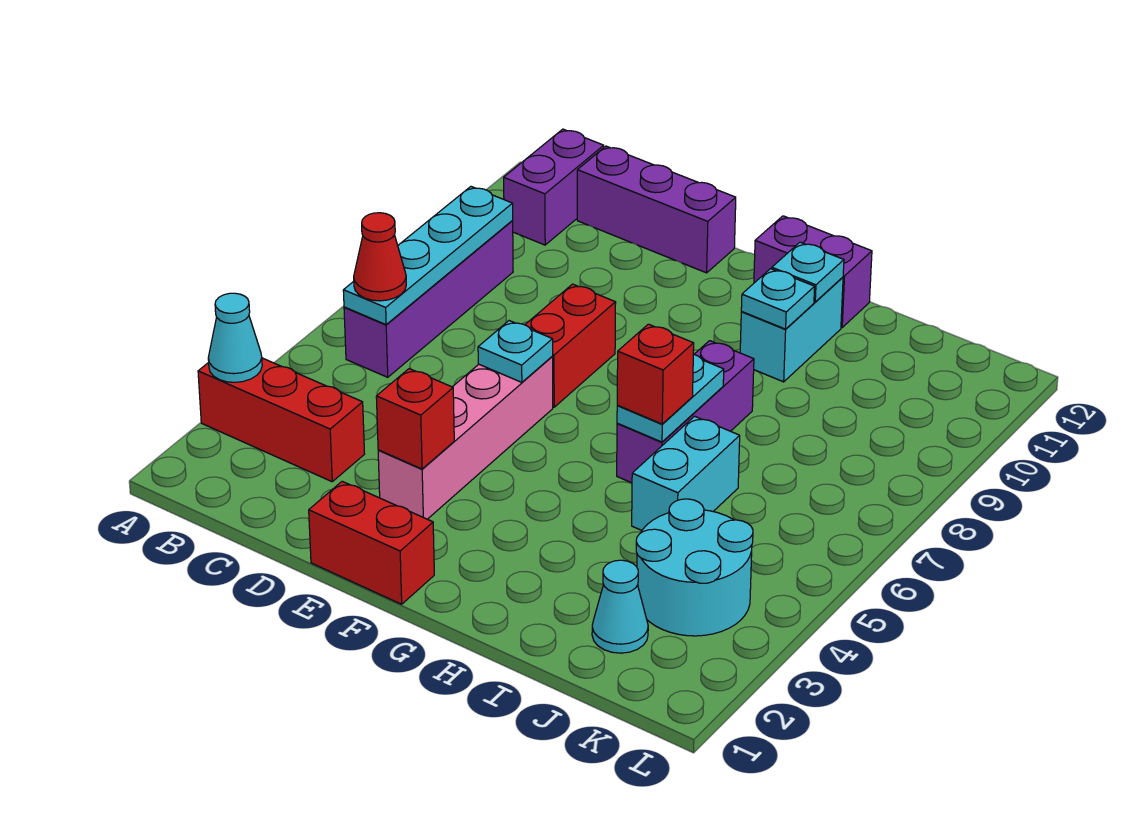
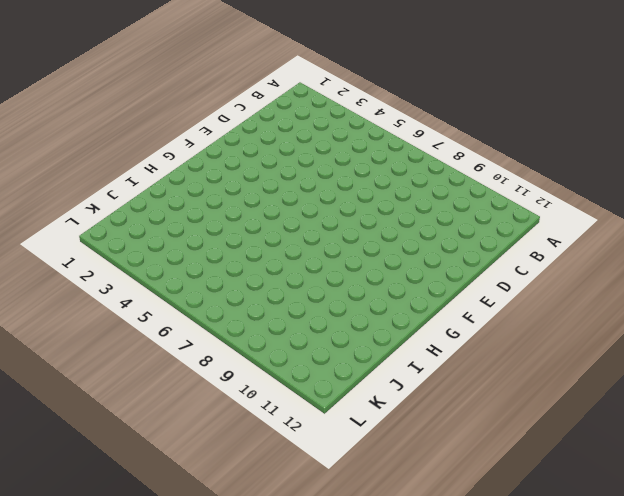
none -> red 1x3 brick [198,358,364,482]
none -> purple 1x4 brick [344,221,513,377]
none -> purple 1x2 brick [504,129,604,245]

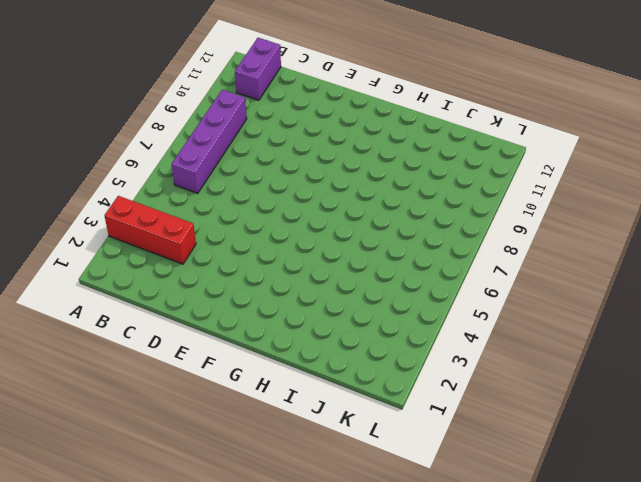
none -> purple 1x3 brick [577,146,736,273]
none -> red 1x2 brick [309,481,434,604]
none -> pink 1x4 brick [378,357,553,519]

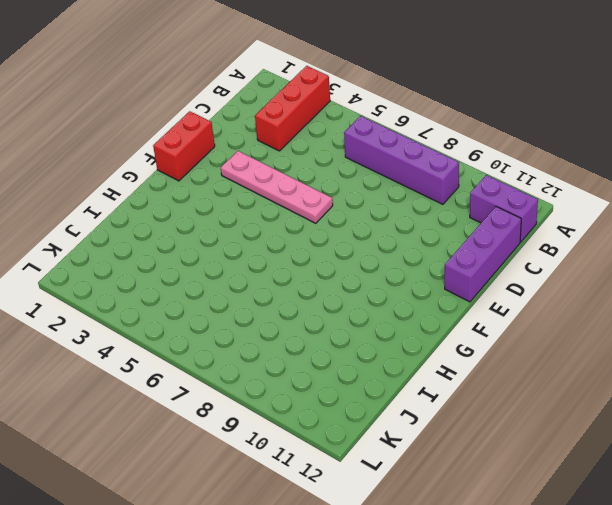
pink 1x4 plate [221,151,333,223] -> pink 1x4 brick [378,357,553,519]
none -> red 1x2 brick [525,284,616,407]
none -> purple 1x2 brick [754,216,872,327]
none -> purple 1x3 brick [617,341,754,483]

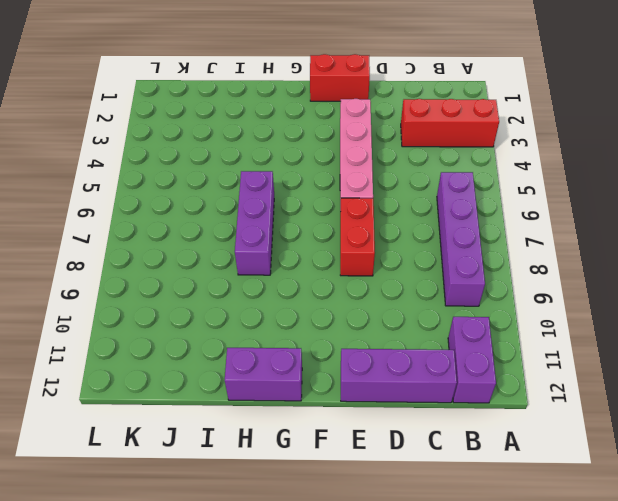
none -> cyan 1x2 brick [740,277,843,382]
none -> cyan 1x2 brick [632,416,740,530]
none -> cyan 1x1 cone [592,560,648,653]

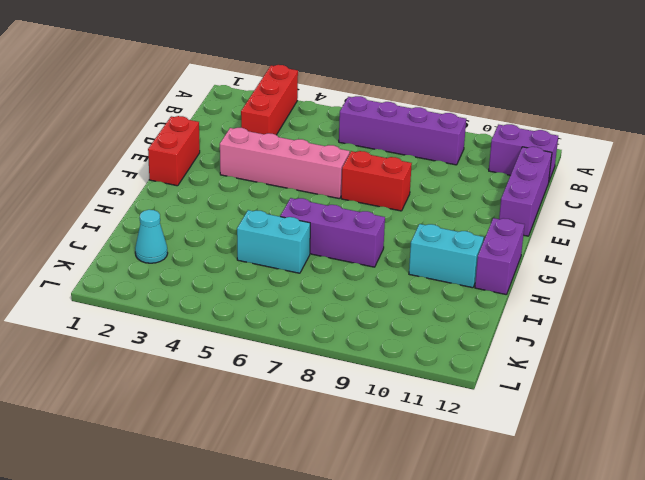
none -> cyan 2x2 round brick [636,499,753,636]
none -> cyan 1x1 cone [208,293,262,382]
none -> cyan 1x4 plate [343,187,513,325]

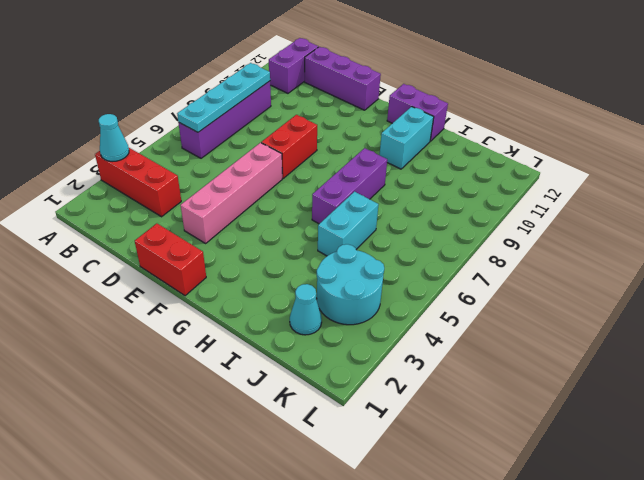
none -> red 1x1 brick [376,369,454,469]
none -> cyan 1x1 plate [478,321,553,382]
none -> cyan 1x2 plate [617,354,724,442]

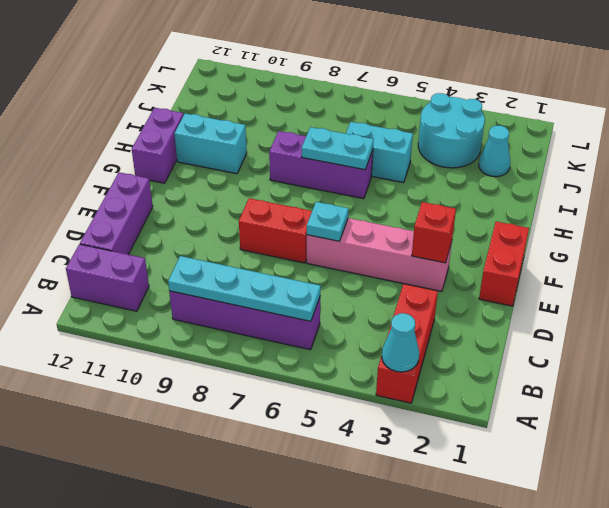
none -> cyan 1x1 plate [741,269,815,329]
none -> cyan 1x1 plate [772,242,844,302]
none -> red 1x1 cone [354,213,406,301]

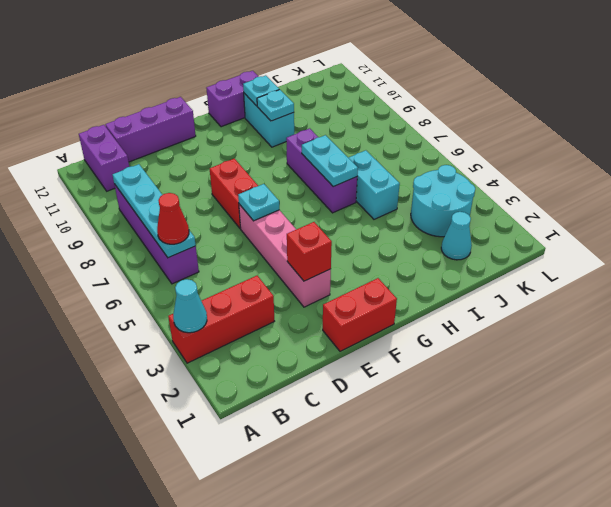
none -> red 1x1 brick [617,324,694,424]

